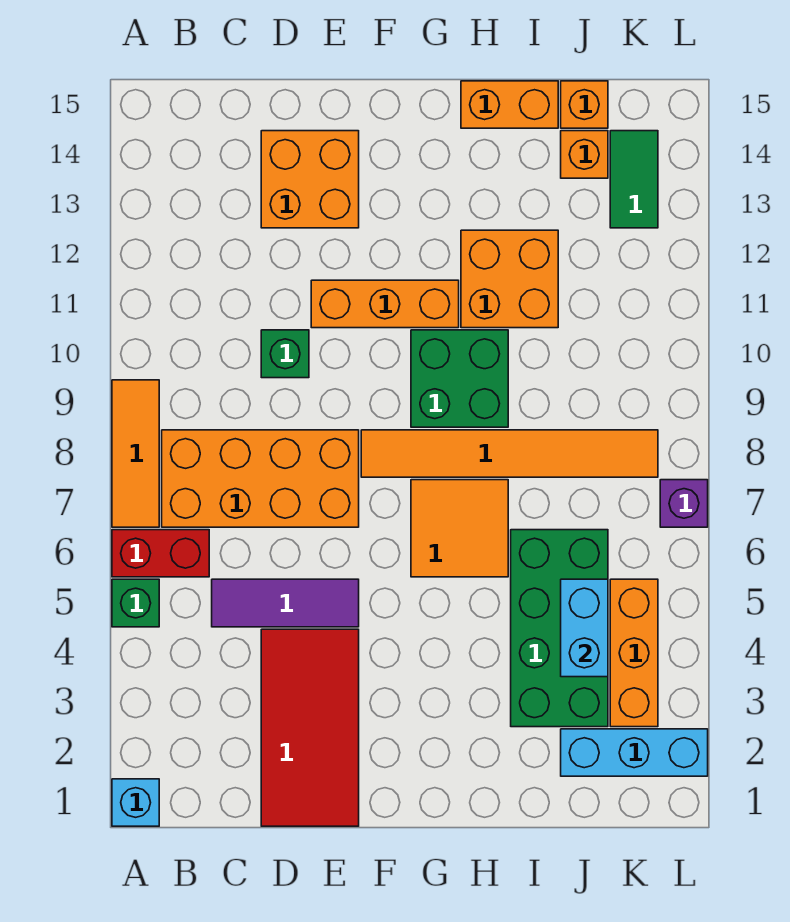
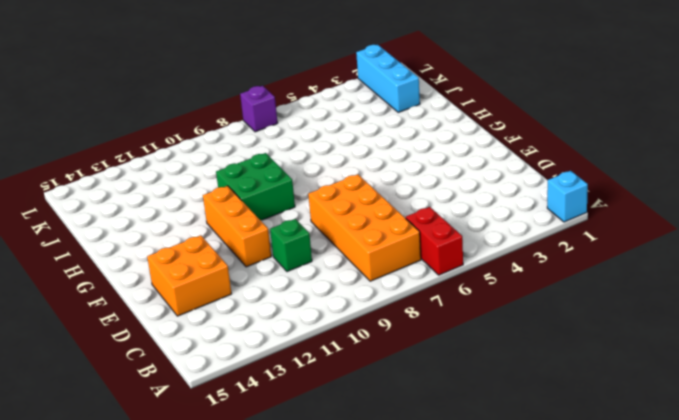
none -> green 1x1 brick [112,579,159,627]
none -> orange 1x3 tile [112,380,159,527]
none -> purple 1x3 tile [212,579,359,627]

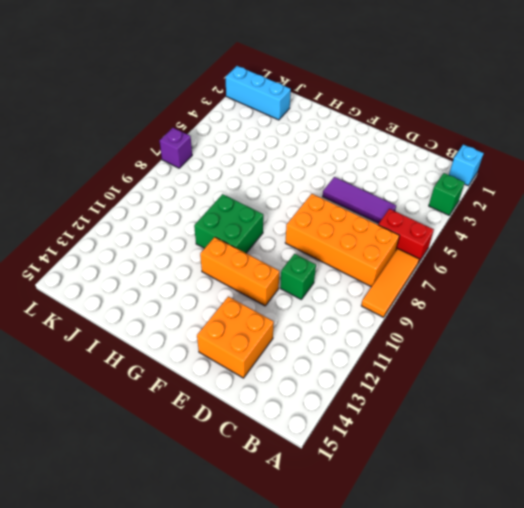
green 1x1 brick [429,173,465,215] -> green 1x1 brick moved to [112,579,159,627]
none -> red 2x4 tile [261,629,359,826]
none -> orange 1x6 tile [361,430,658,477]
none -> orange 2x2 tile [411,480,508,577]

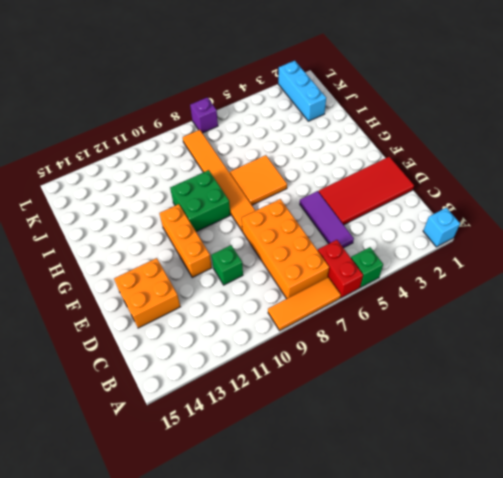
none -> orange 2x2 brick [461,230,558,328]
none -> orange 1x2 brick [461,81,558,128]
none -> green 2x4 brick [511,530,608,727]

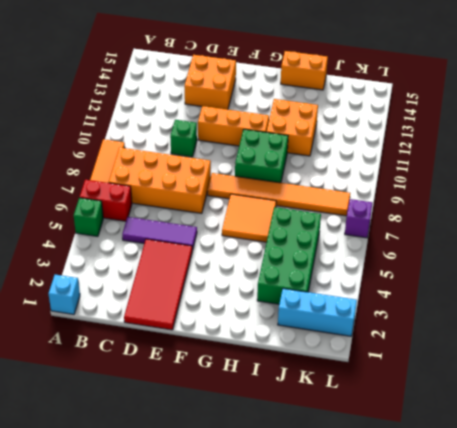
none -> orange 1x1 brick [561,131,608,178]
none -> orange 1x1 brick [561,81,608,128]
none -> orange 1x3 brick [610,579,658,727]

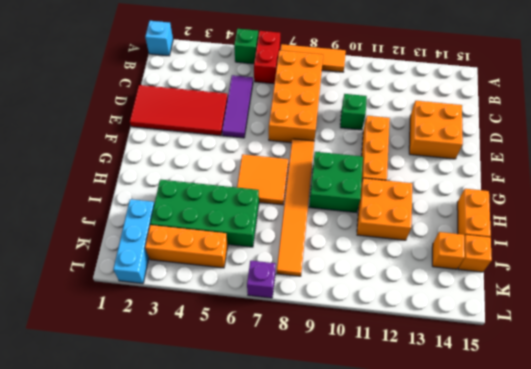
none -> green 1x2 tile [610,131,658,228]
none -> cyan 1x2 brick [561,579,608,677]

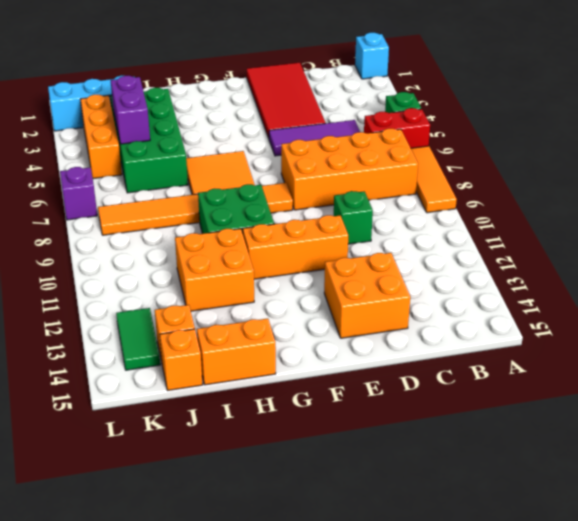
purple 1x2 brick [111,76,150,144] -> cyan 1x2 brick [561,579,608,677]

